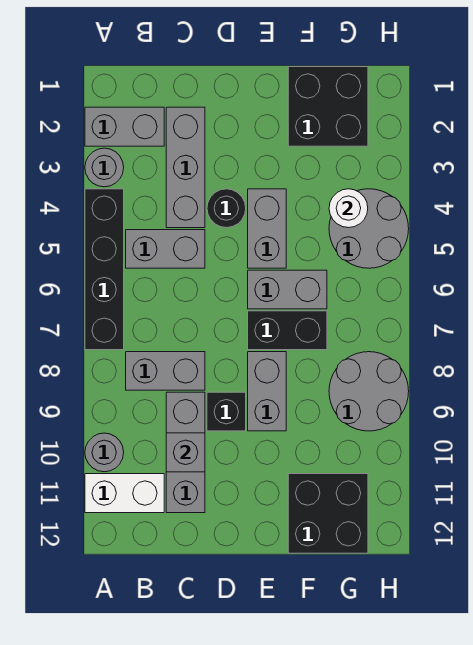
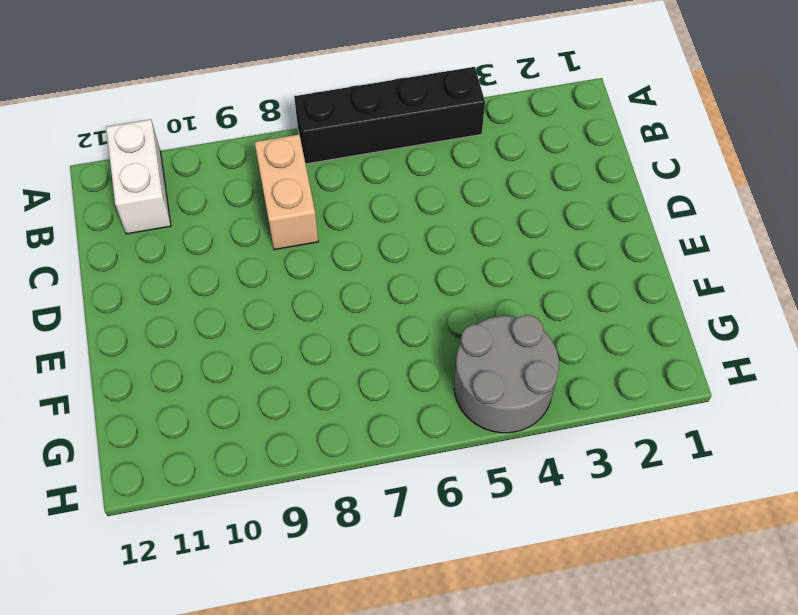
tan 1x2 brick [255,134,318,250] -> grey 1x2 brick [126,352,205,390]
none -> grey 1x2 brick [85,107,164,146]
none -> grey 1x1 round brick [85,148,124,187]
none -> grey 1x1 round brick [85,433,124,472]

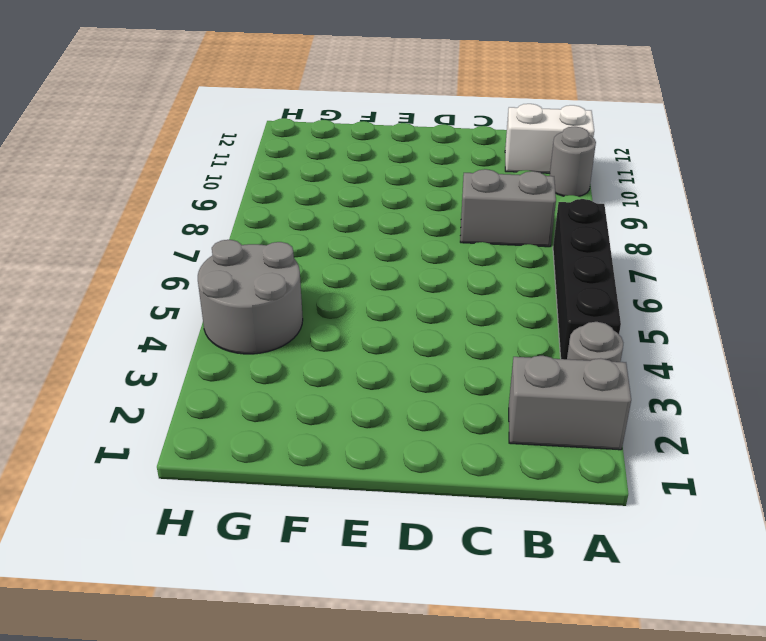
none -> grey 1x2 brick [126,230,205,268]
none -> grey 1x3 brick [166,107,205,228]
none -> grey 1x3 brick [166,392,205,513]

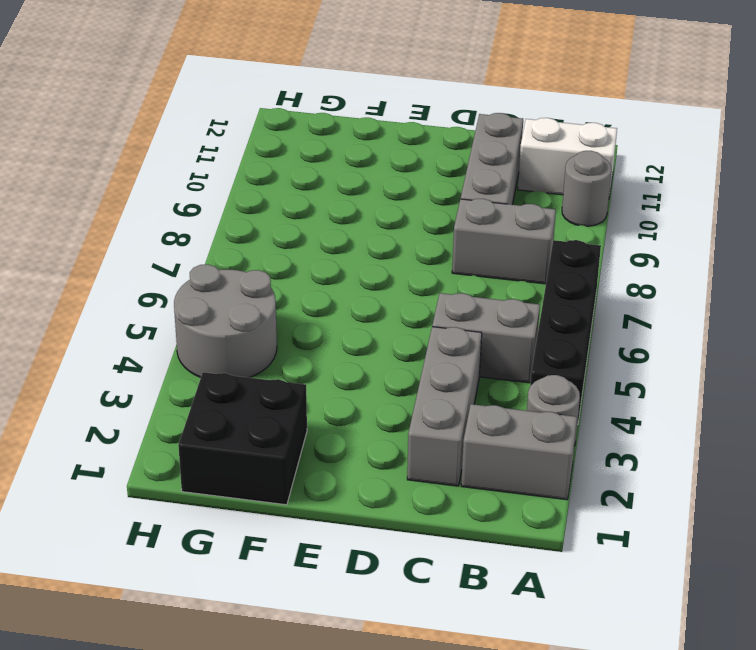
none -> black 1x1 round brick [207,189,246,228]
none -> black 1x1 brick [207,392,246,431]
none -> grey 1x2 brick [248,189,286,268]

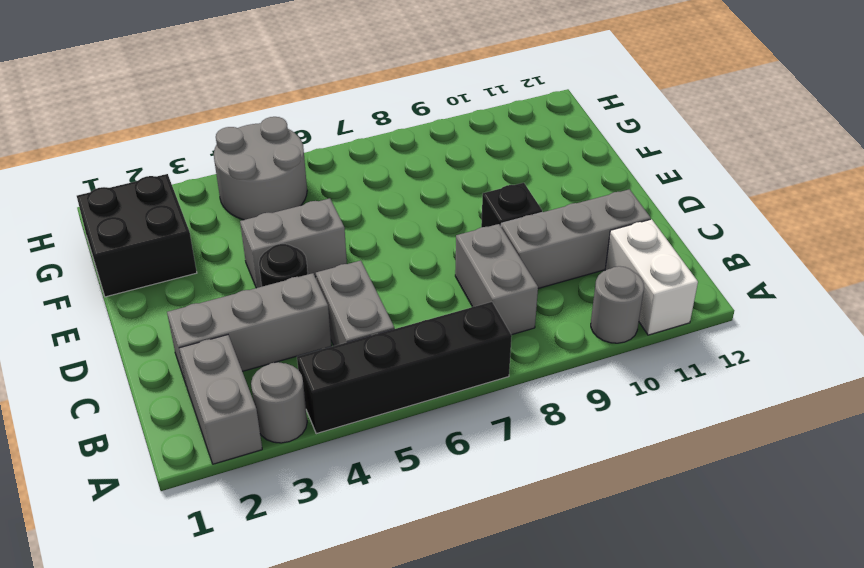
none -> grey 1x2 brick [248,270,327,309]
none -> black 1x2 brick [248,311,327,350]
none -> grey 1x2 brick [248,352,286,431]

